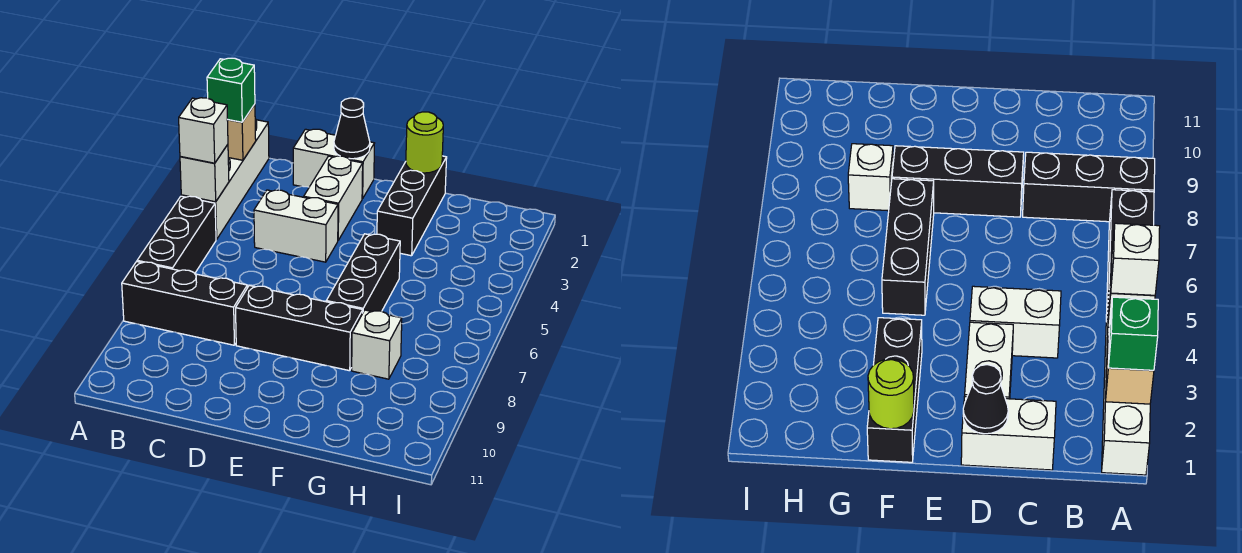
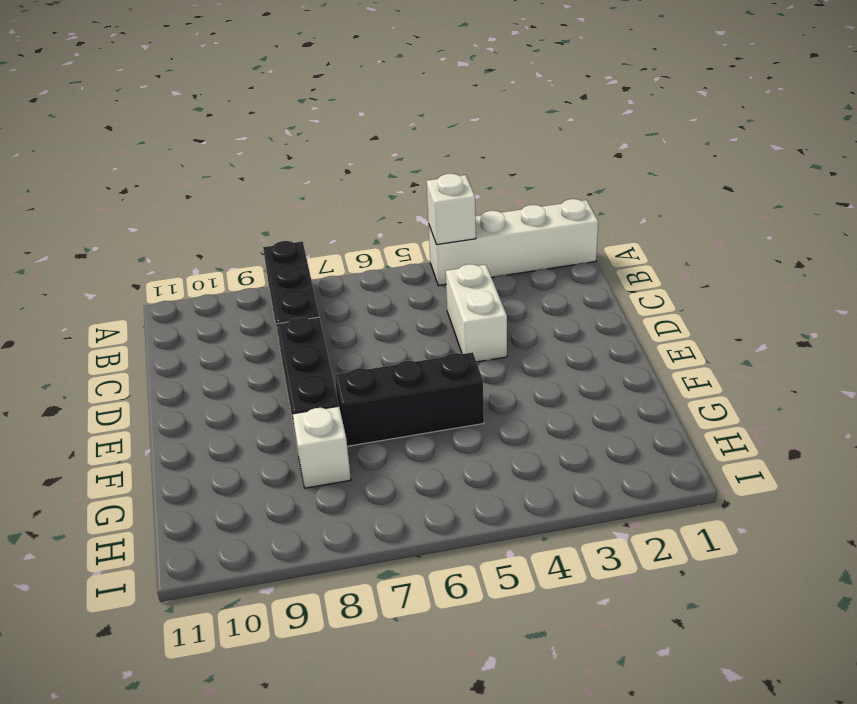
none -> black 1x3 brick [137,196,216,273]
none -> white 1x2 brick [293,129,375,199]
none -> white 1x2 brick [304,156,363,240]

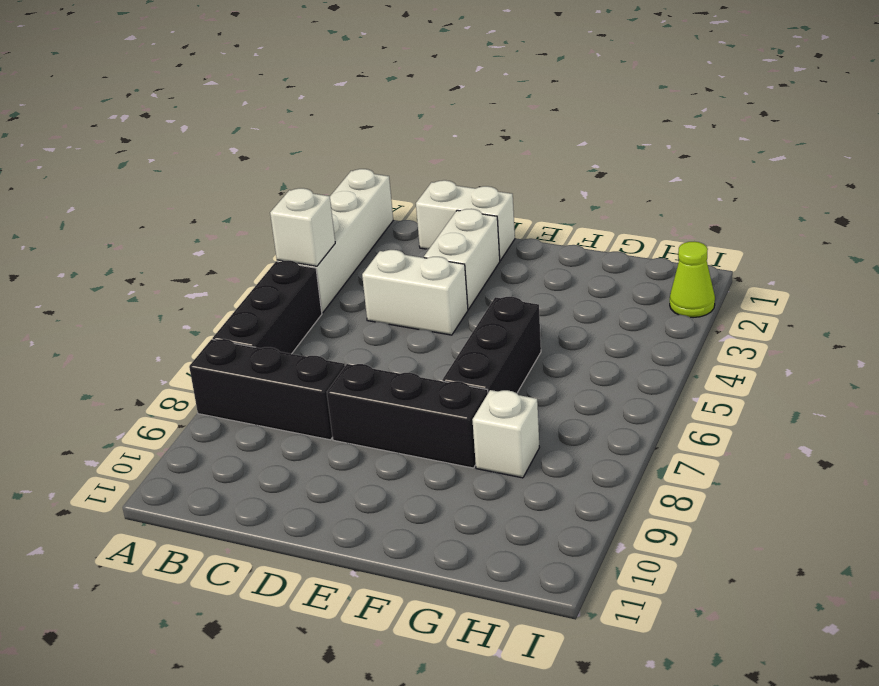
lime 1x1 cone [670,242,715,318] -> none
none -> black 1x3 brick [377,156,447,256]
none -> tan 1x1 brick [227,104,256,160]
none -> black 1x1 cone [334,98,370,159]

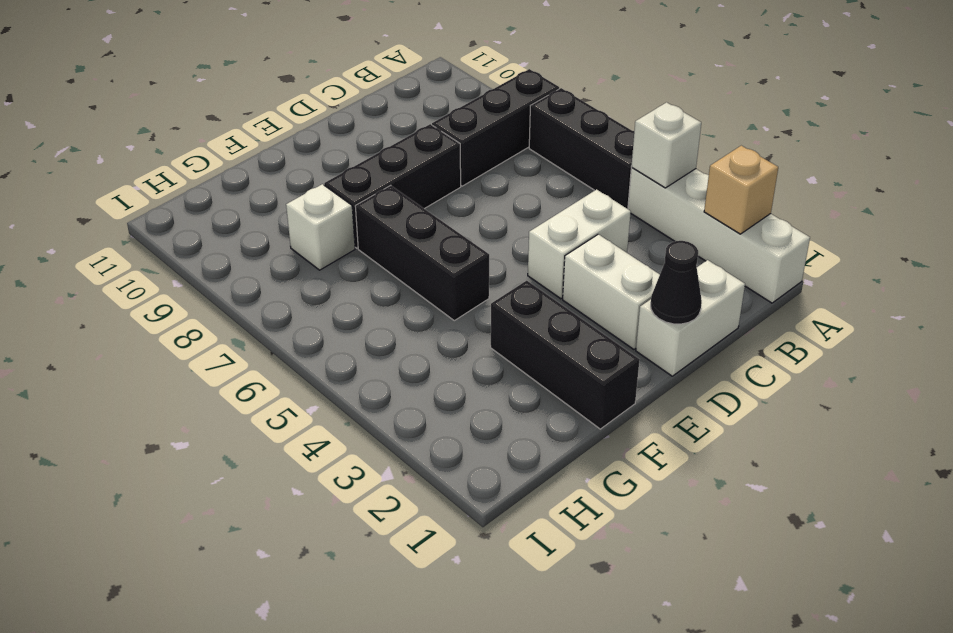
none -> lime 1x1 round brick [406,112,443,173]
none -> green 1x1 brick [207,58,255,122]
none -> white 1x1 brick [179,98,228,163]

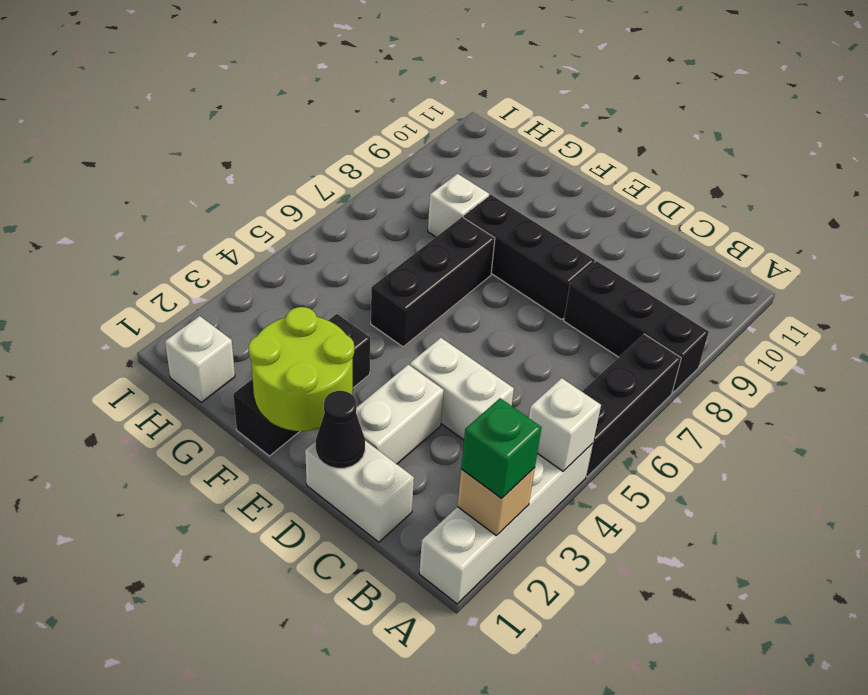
lime 2x2 round brick [249,307,354,431] -> lime 1x1 round brick [406,112,443,173]
white 1x1 brick [165,316,235,402] -> white 1x1 brick moved to [179,98,228,163]

